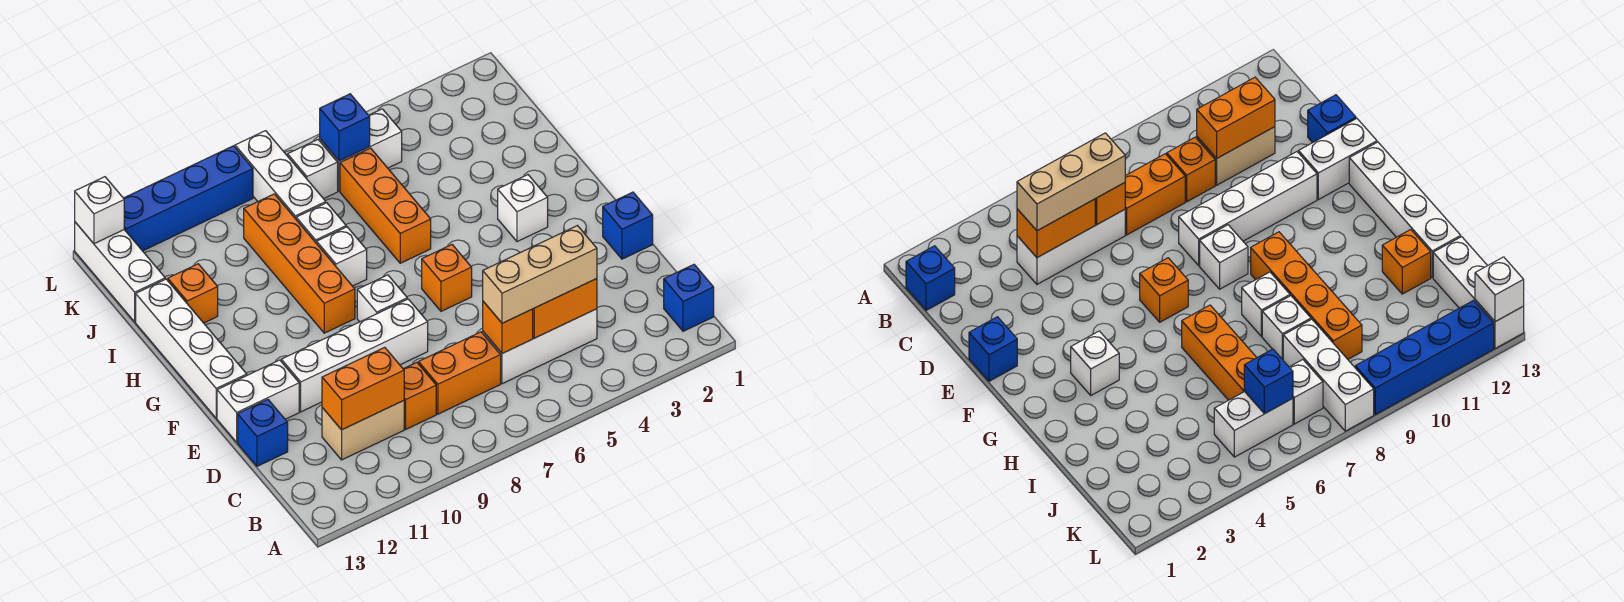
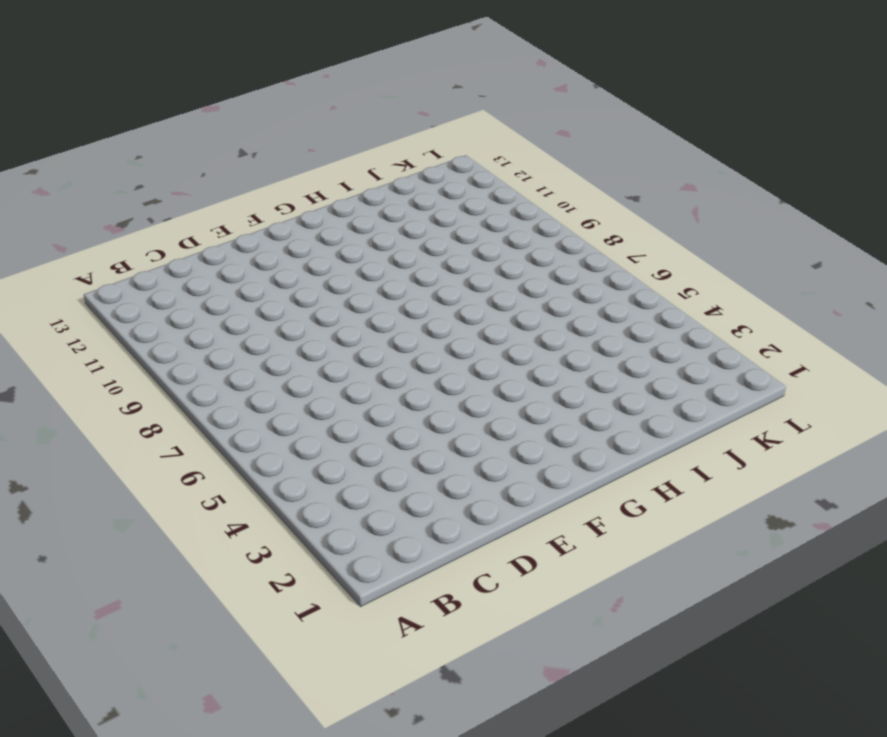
none -> blue 1x1 brick [664,265,714,331]
none -> white 1x3 brick [483,309,597,384]
none -> orange 1x2 brick [418,332,501,414]

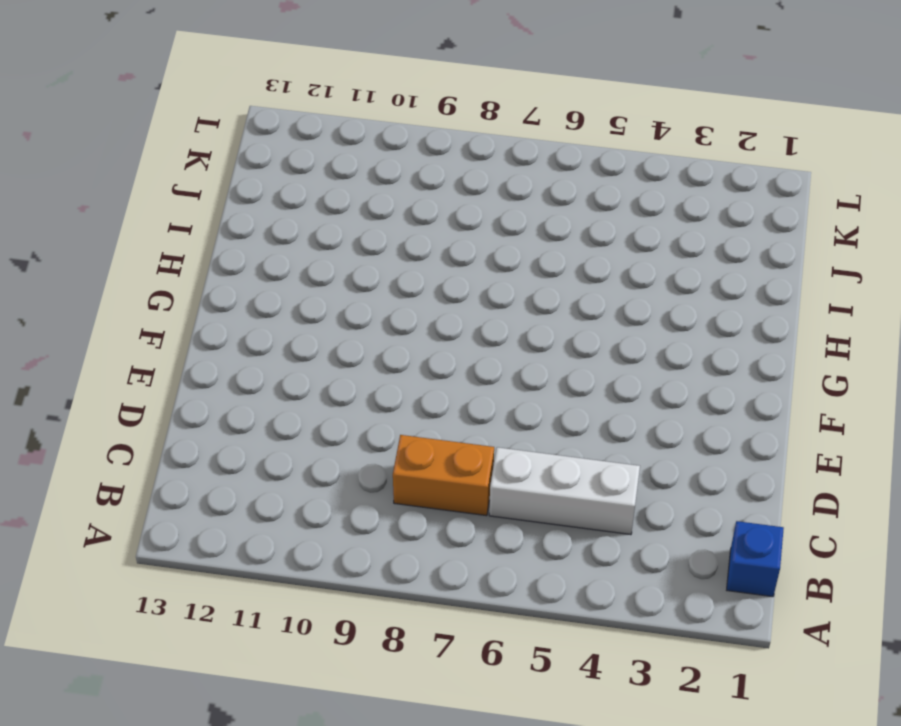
none -> orange 1x1 brick [404,362,436,429]
none -> tan 1x2 brick [322,401,404,460]
none -> blue 1x1 brick [238,400,288,466]

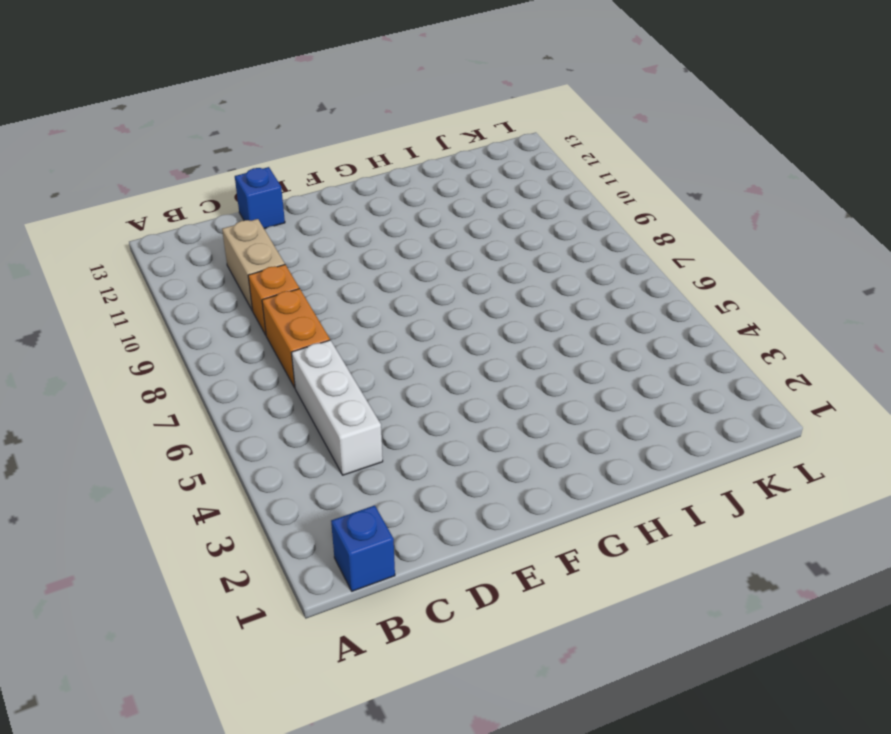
none -> blue 1x1 brick [603,192,653,259]
none -> white 1x4 brick [281,299,428,412]
none -> white 1x2 brick [217,360,299,442]

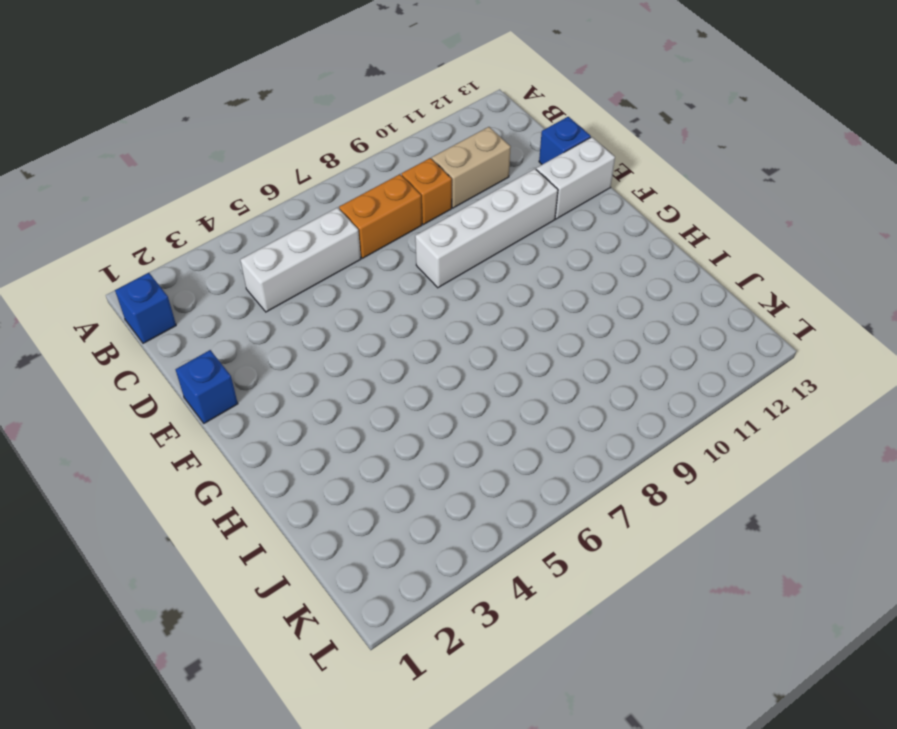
none -> orange 1x1 brick [422,245,472,311]
none -> white 1x1 brick [357,275,407,322]
none -> white 1x4 brick [136,279,247,418]

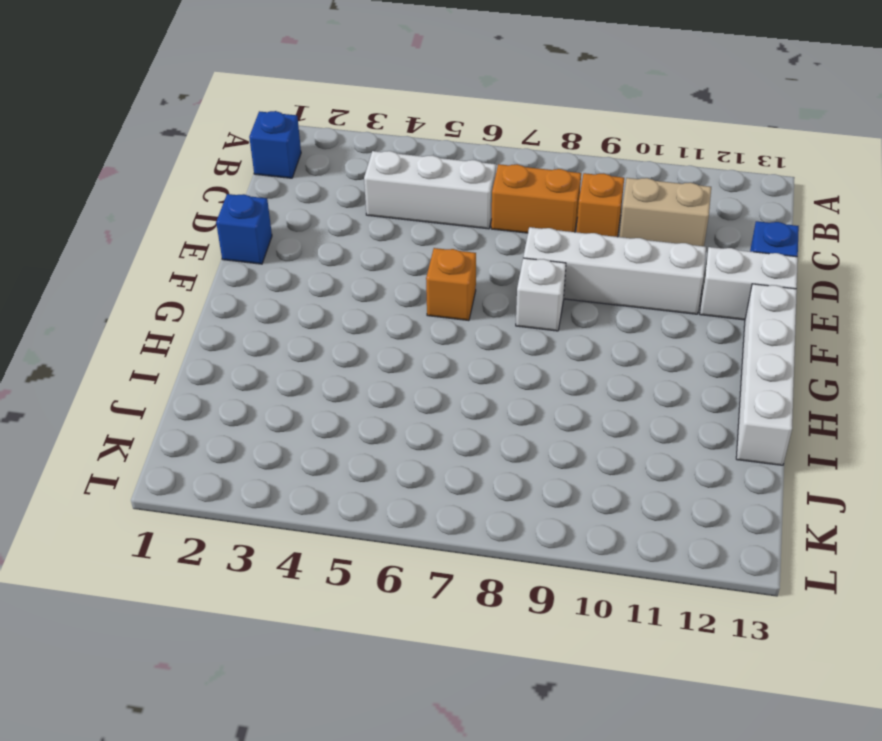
none -> white 1x1 brick [498,175,548,242]
none -> orange 1x4 brick [244,194,355,333]
none -> orange 1x3 brick [340,148,431,263]

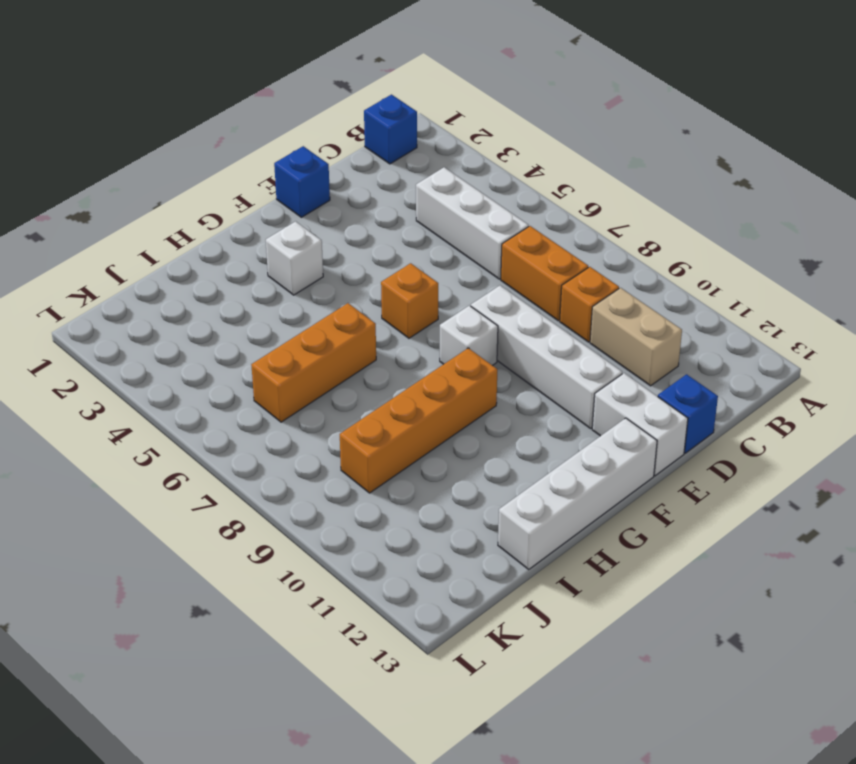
none -> white 1x1 brick [317,227,367,286]
none -> white 1x1 brick [296,203,346,244]
none -> orange 1x1 brick [168,264,218,323]

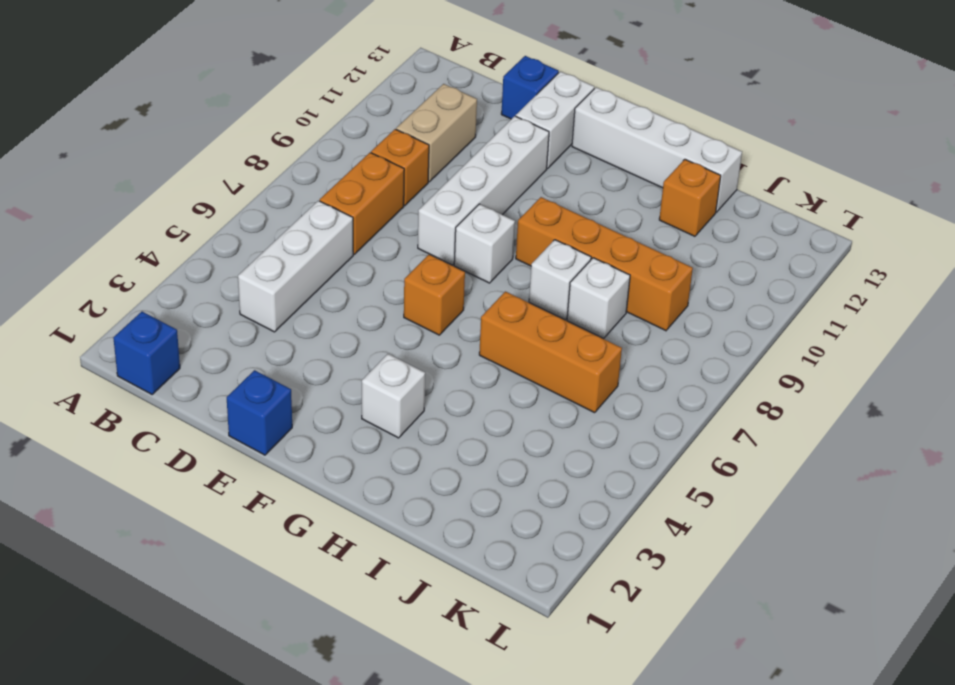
none -> white 1x3 brick [235,131,326,219]
none -> white 1x3 brick [75,222,165,322]
none -> white 1x2 brick [320,109,402,191]

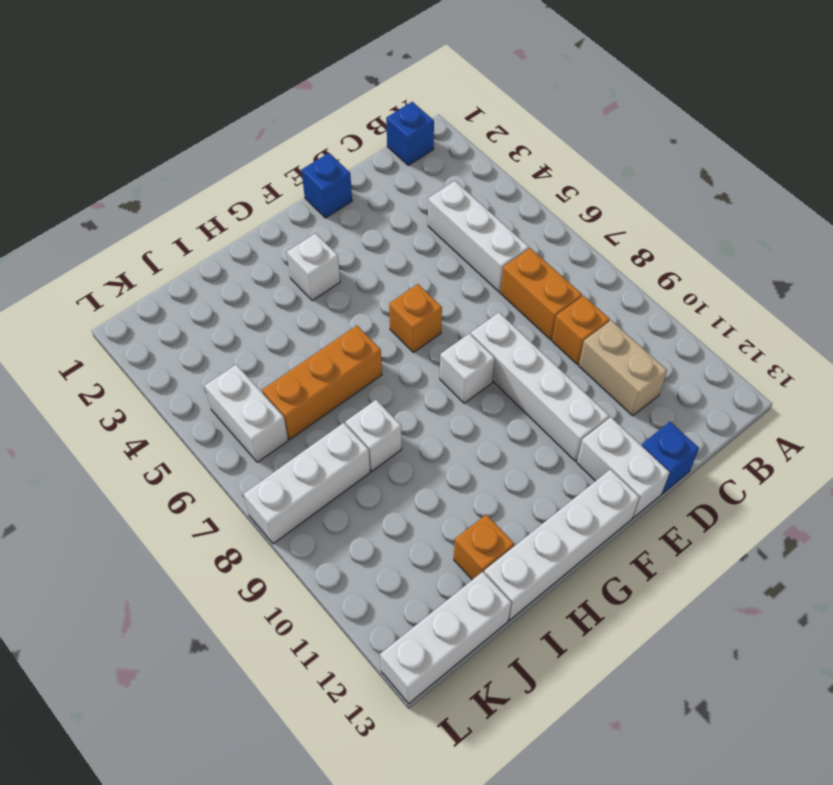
none -> orange 1x4 brick [244,194,355,333]
none -> white 1x1 brick [317,227,367,286]
none -> white 1x1 brick [288,140,338,199]

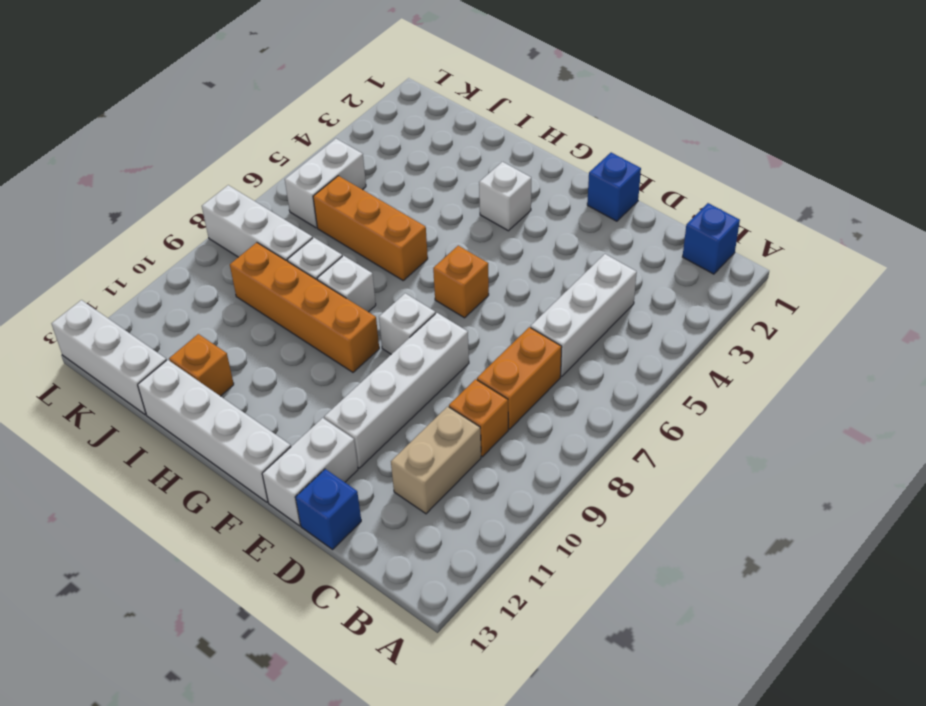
none -> white 1x1 brick [288,140,338,199]
none -> blue 1x4 brick [124,146,253,251]
none -> orange 1x2 brick [533,279,597,338]

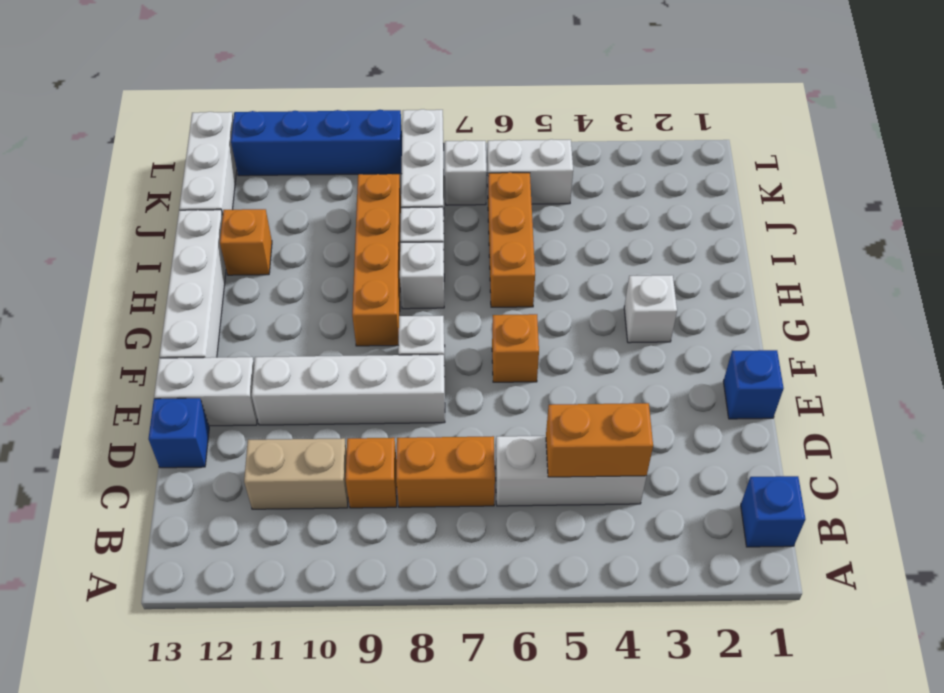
none -> orange 1x1 brick [483,301,533,354]
none -> orange 1x2 brick [322,347,404,430]
none -> blue 1x1 brick [320,94,370,161]

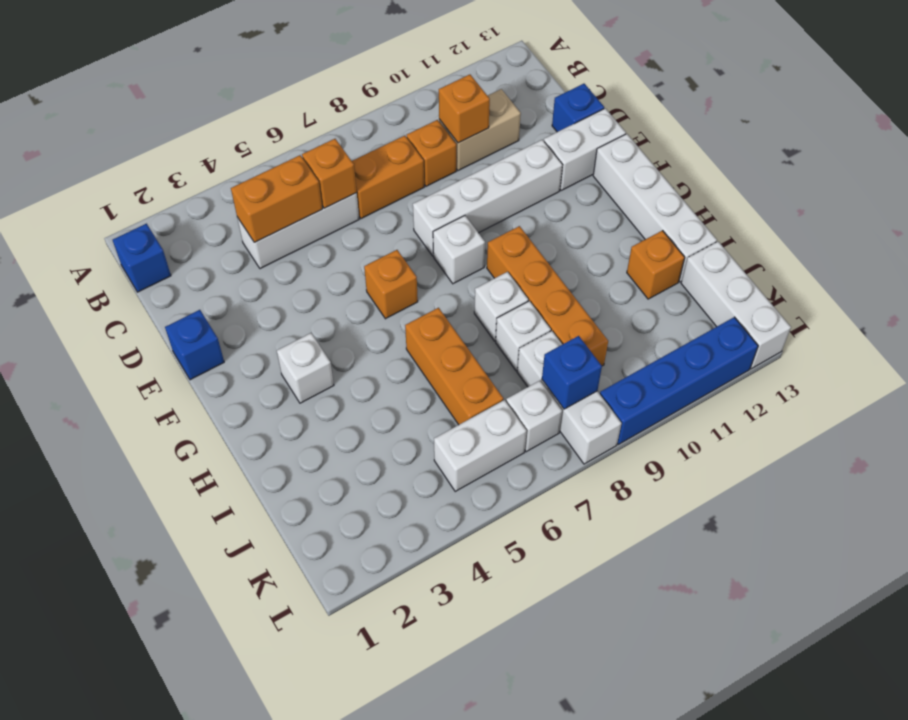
orange 1x1 brick [439,75,490,143] -> orange 1x2 brick [322,347,404,430]
blue 1x1 brick [542,336,602,409] -> blue 1x1 brick moved to [320,94,370,161]
none -> white 1x1 brick [75,177,124,244]
none -> tan 1x3 brick [483,226,597,323]

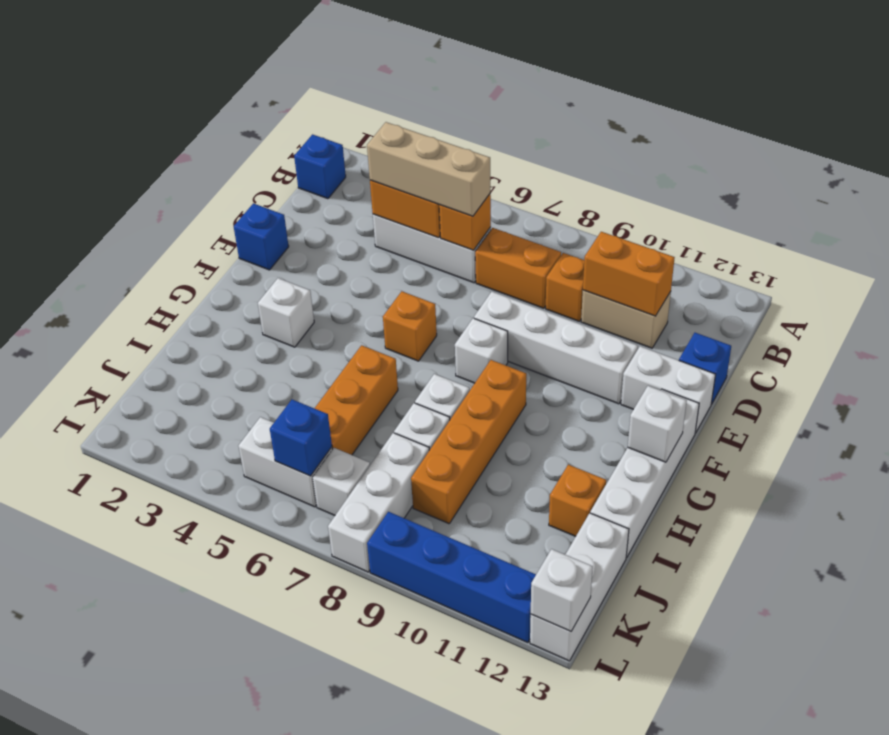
white 1x1 brick [628,386,687,462] -> none

